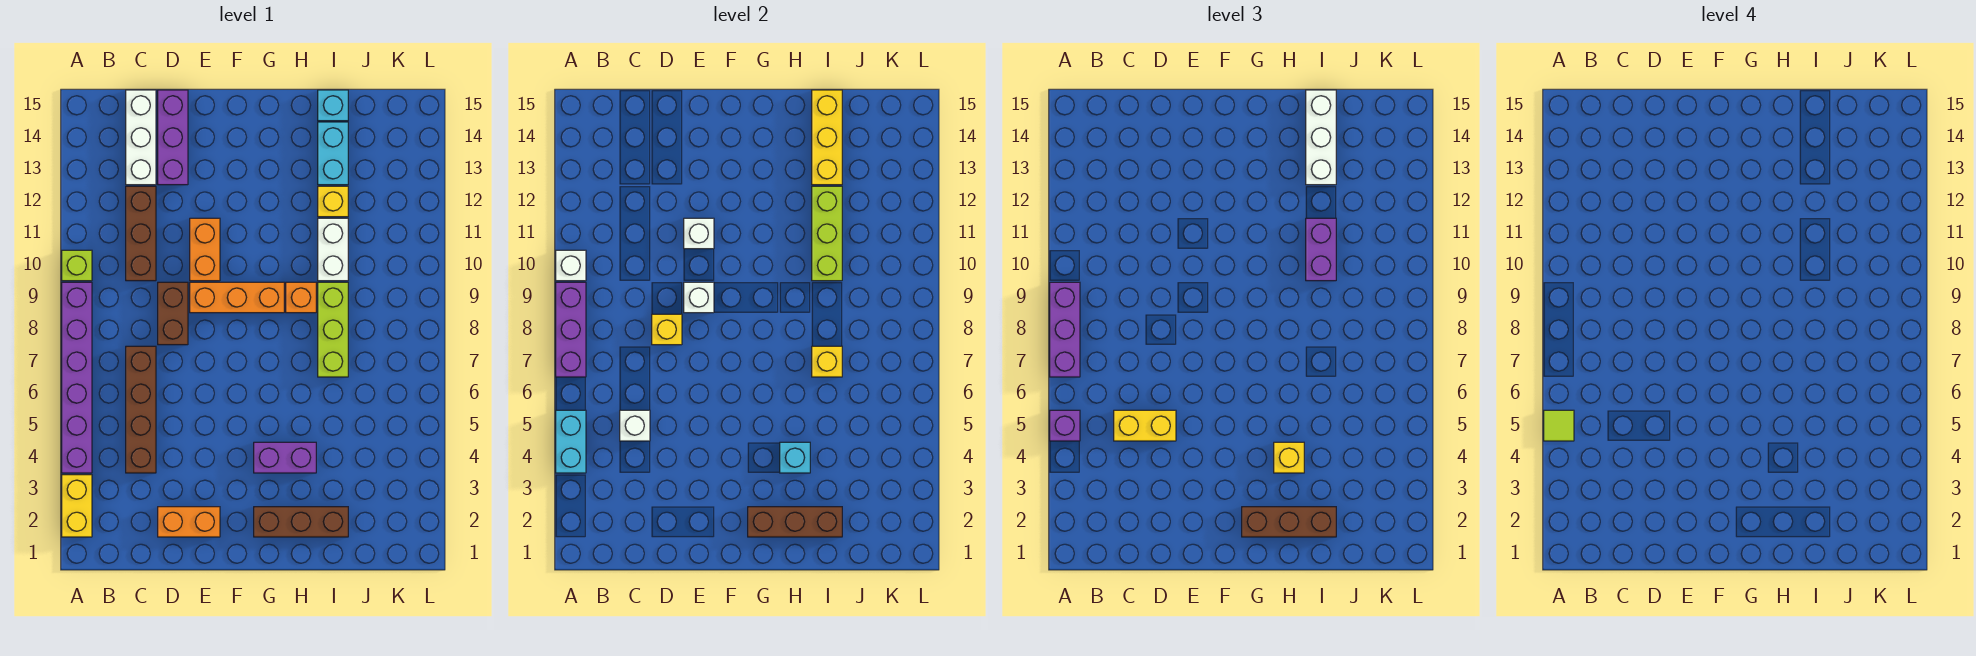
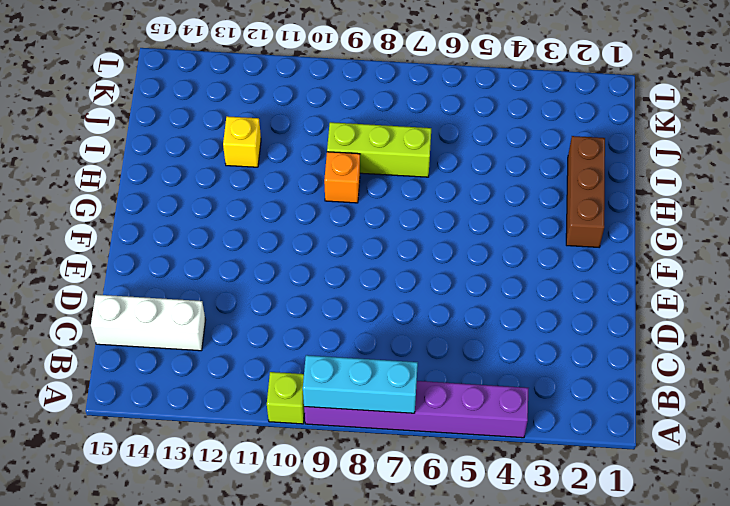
cyan 1x3 brick [303,355,418,413] -> purple 1x3 brick [556,282,586,377]
none -> yellow 1x2 brick [62,475,92,537]
none -> brown 1x4 brick [126,346,156,473]
none -> brown 1x3 brick [126,186,156,281]
none -> orange 1x2 brick [158,507,220,537]

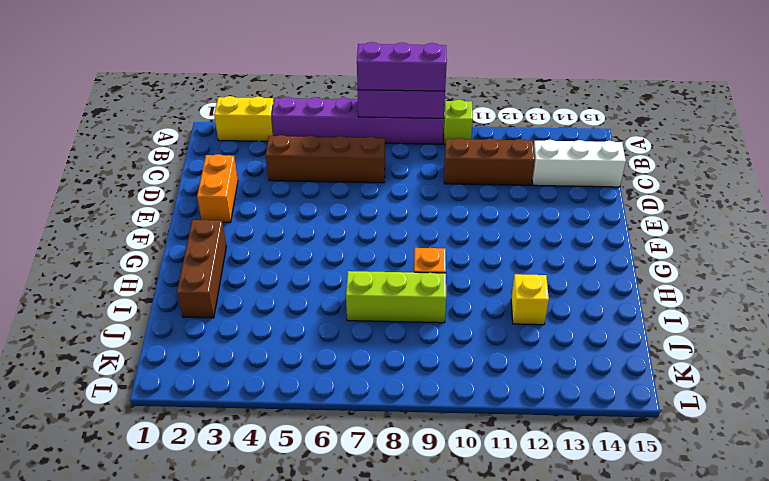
none -> brown 1x2 brick [158,282,188,345]
none -> purple 1x3 brick [158,90,188,185]
none -> orange 1x3 brick [190,282,284,313]
none -> orange 1x2 brick [190,218,220,281]

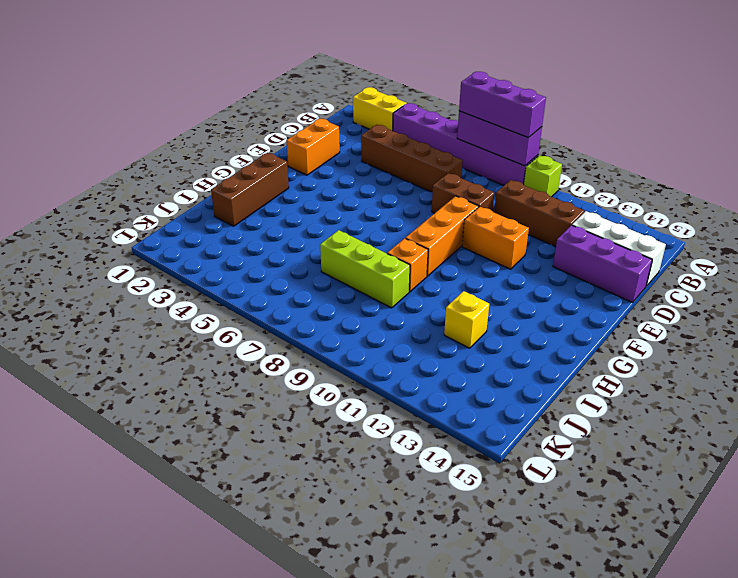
none -> purple 1x2 brick [254,442,316,473]
none -> white 1x2 brick [318,218,348,281]
none -> cyan 1x2 brick [318,122,348,185]
none -> cyan 1x1 brick [318,90,348,121]

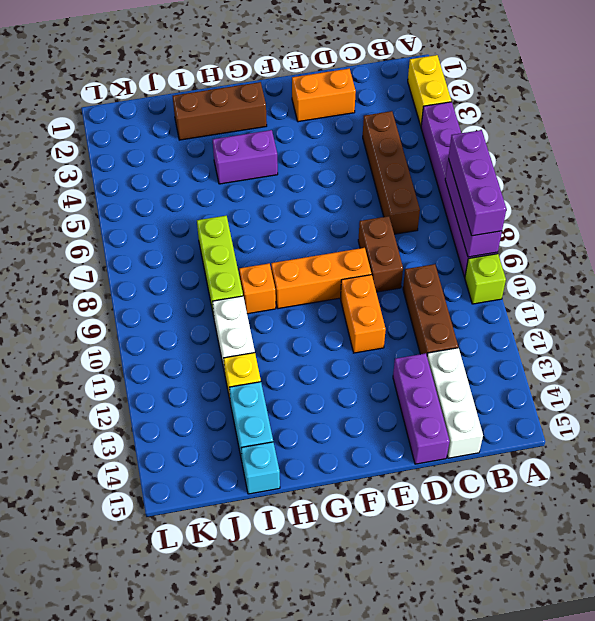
none -> cyan 1x2 brick [556,410,586,473]
none -> white 1x1 brick [556,250,586,281]
none -> white 1x1 brick [620,410,650,441]
none -> yellow 1x1 brick [652,314,682,345]

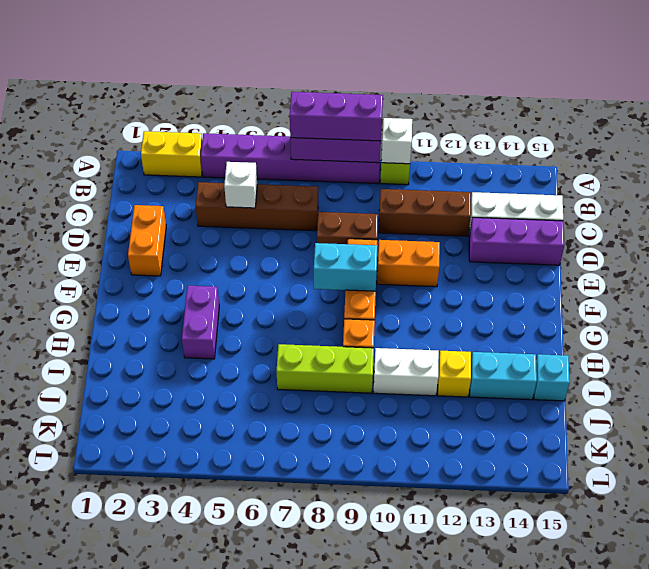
cyan 1x2 brick [314,243,378,291] -> cyan 1x2 brick moved to [556,410,586,473]
none -> brown 1x3 brick [254,507,348,537]
none -> yellow 1x1 brick [652,314,682,345]
none -> white 1x1 brick [684,282,714,313]
none -> white 1x1 brick [684,218,714,249]

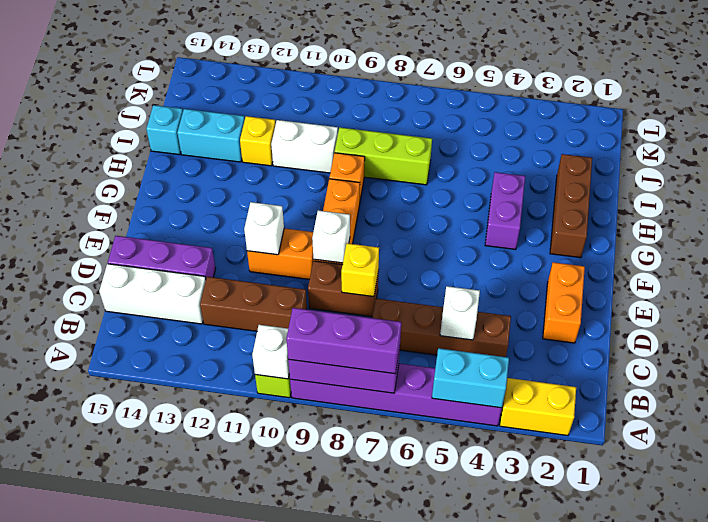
none -> brown 1x3 brick [748,507,842,537]
none -> cyan 1x1 brick [780,442,810,473]
none -> yellow 1x1 brick [812,346,842,377]
none -> lime 1x3 brick [812,186,842,281]

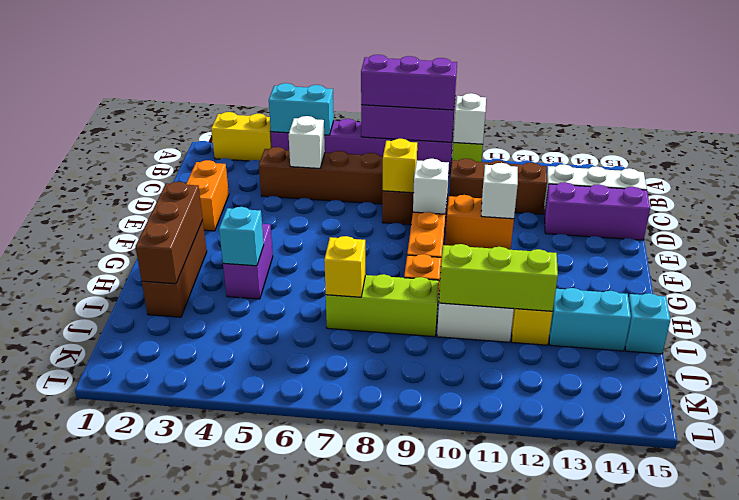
none -> yellow 1x3 brick [812,90,842,185]
none -> purple 1x1 brick [1050,410,1080,441]
none -> yellow 1x2 brick [1114,410,1176,441]
none -> brown 1x3 brick [1242,507,1336,537]

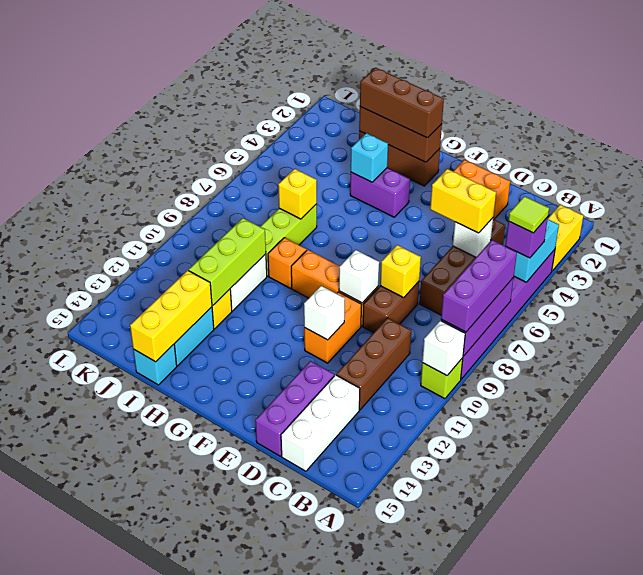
none -> yellow 1x1 brick [1274,442,1304,473]
none -> purple 1x2 brick [1306,218,1336,281]
none -> white 1x3 brick [1306,90,1336,185]

